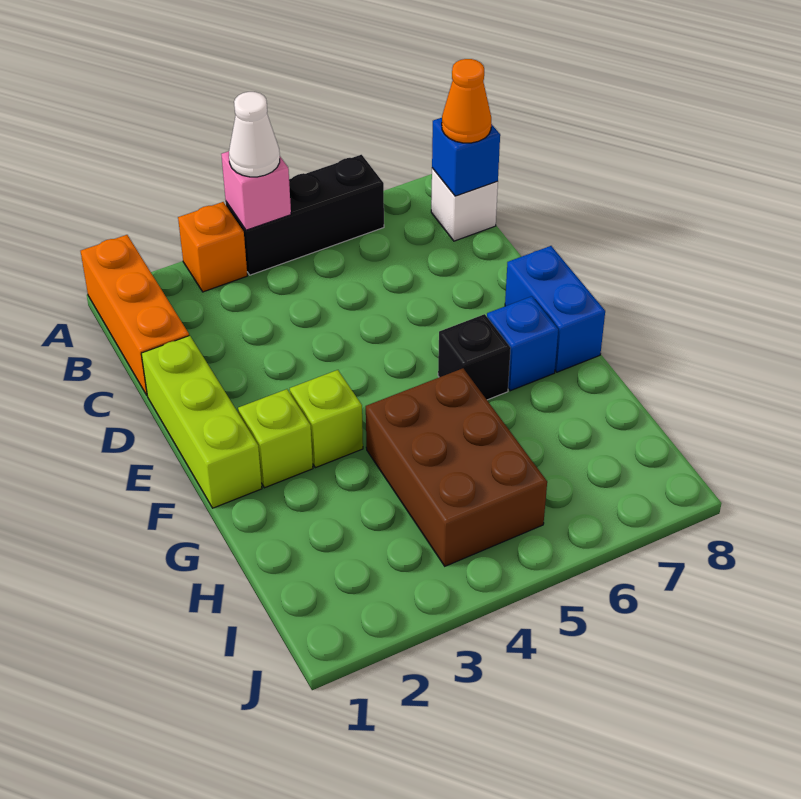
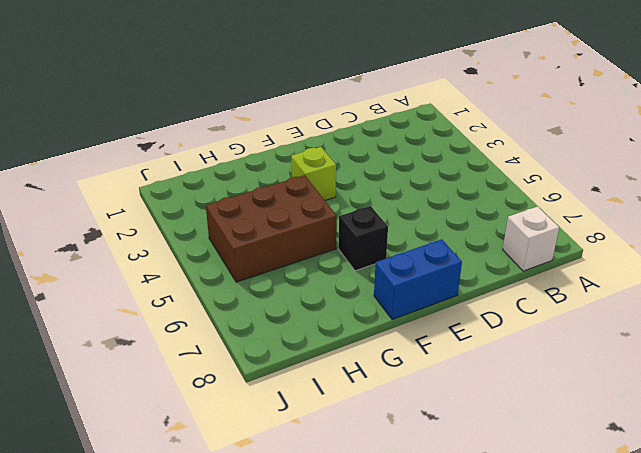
none -> orange 1x3 brick [81,235,189,395]
none -> orange 1x1 brick [178,202,247,292]
none -> black 1x3 brick [226,155,384,275]

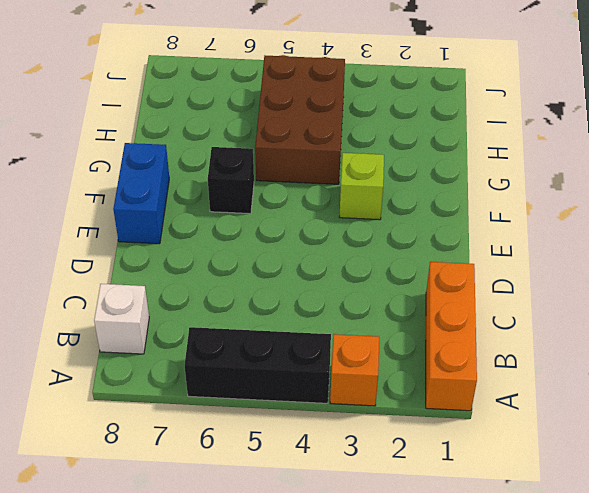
none -> lime 1x3 brick [141,336,262,508]
none -> lime 1x1 brick [238,389,313,488]
none -> blue 1x1 brick [487,296,558,391]

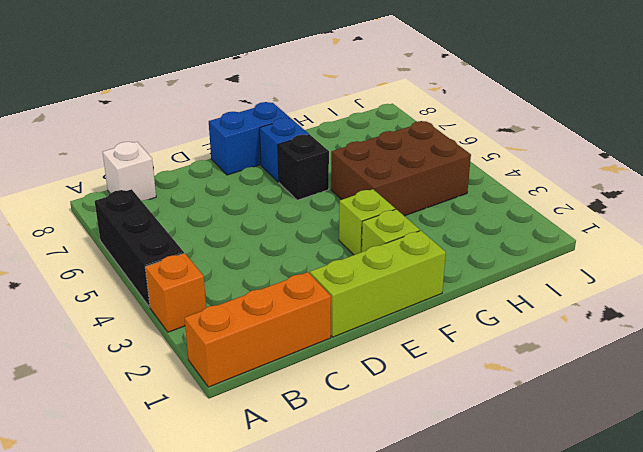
none -> pink 1x1 brick [221,151,291,230]
none -> blue 1x1 brick [432,118,500,196]
none -> white 1x1 cone [229,92,280,177]

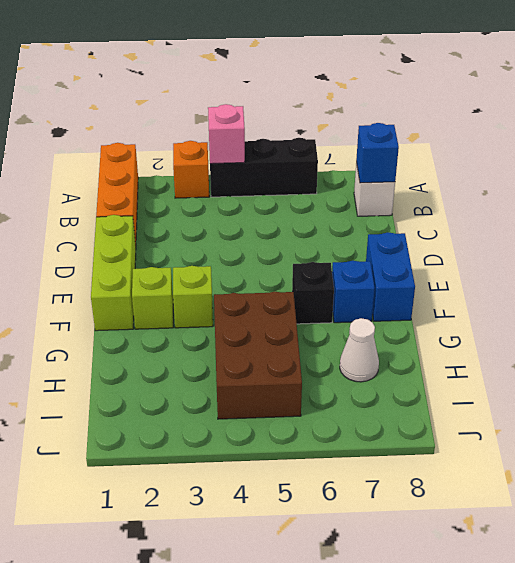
white 1x1 cone [340,318,379,382] -> white 1x1 cone moved to [229,92,280,177]
none -> orange 1x1 cone [442,59,491,143]

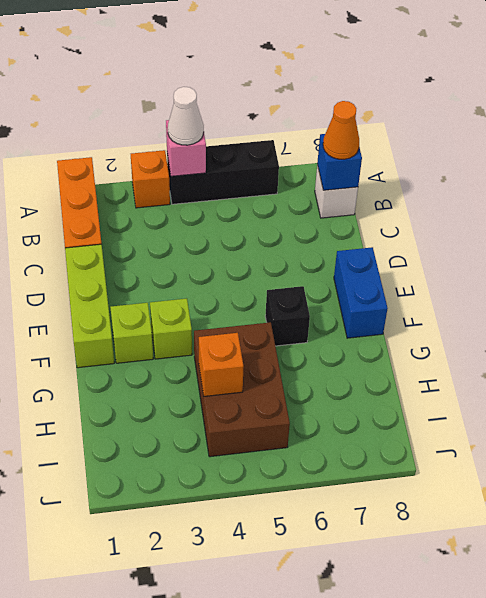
orange 1x1 brick [199,333,244,396] -> none
none -> blue 1x1 brick [487,296,558,391]

